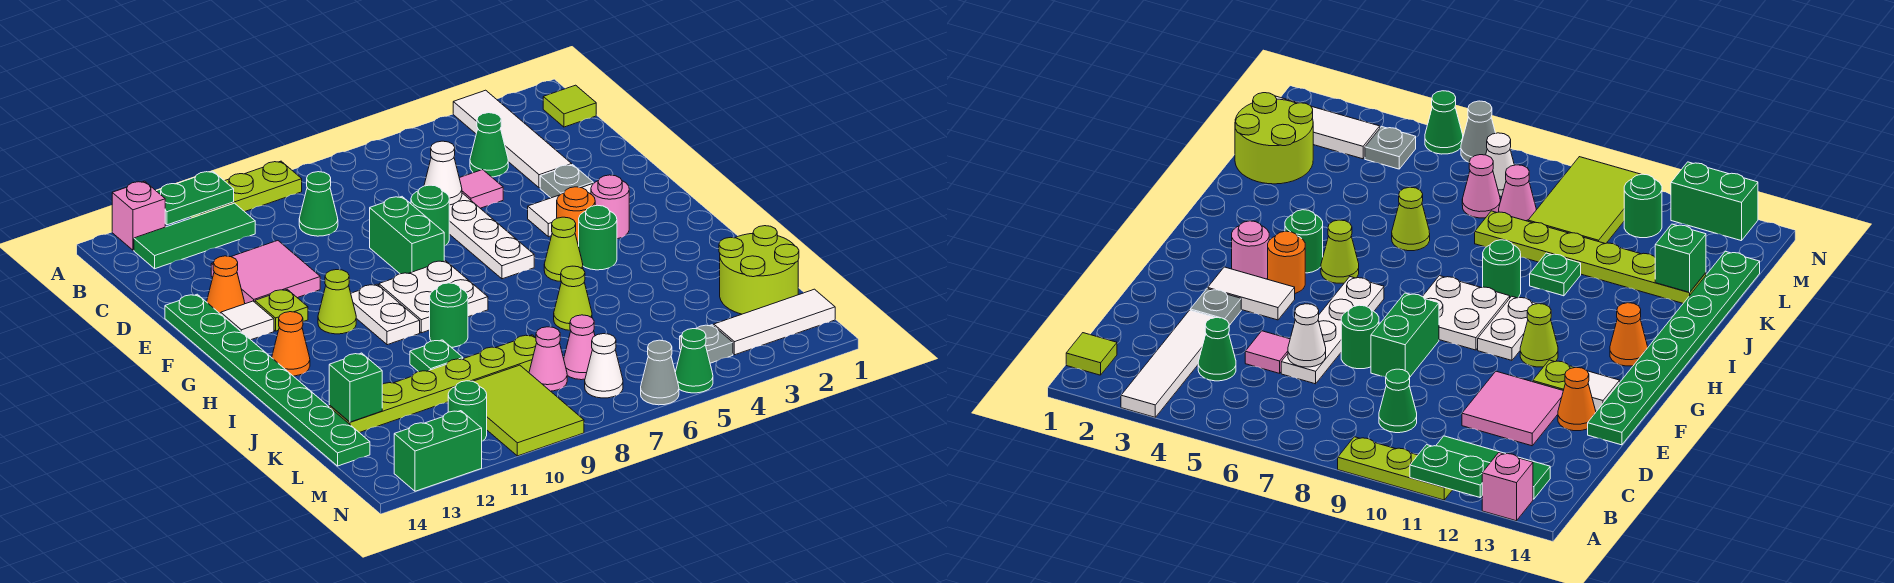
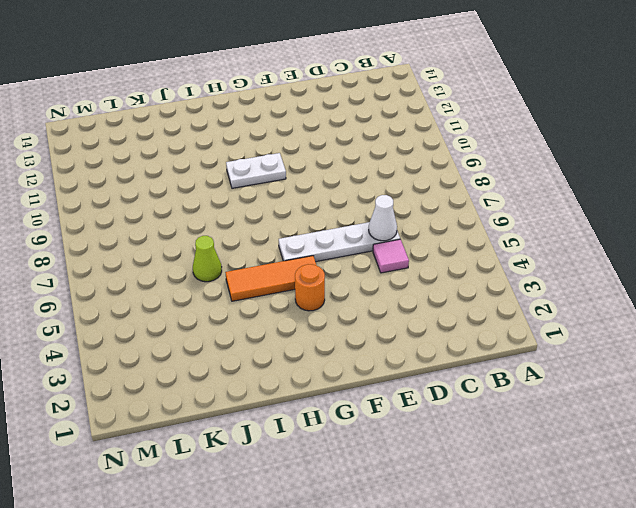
orange 1x3 tile [225,256,316,301] -> lime 1x1 cone [544,217,583,282]
none -> white 1x4 tile [453,90,572,188]
none -> lime 1x3 plate [190,161,302,218]
none -> pink 1x1 brick [112,181,165,250]
none -> lime 1x1 tile [543,85,596,127]

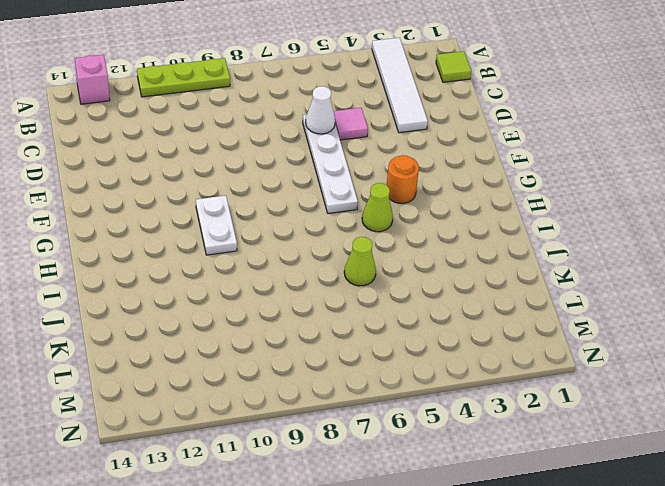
none -> green 1x3 tile [134,203,255,269]
none -> green 1x1 cone [470,113,508,177]
none -> green 1x1 cone [299,172,338,236]
none -> pink 2x2 tile [211,241,320,304]

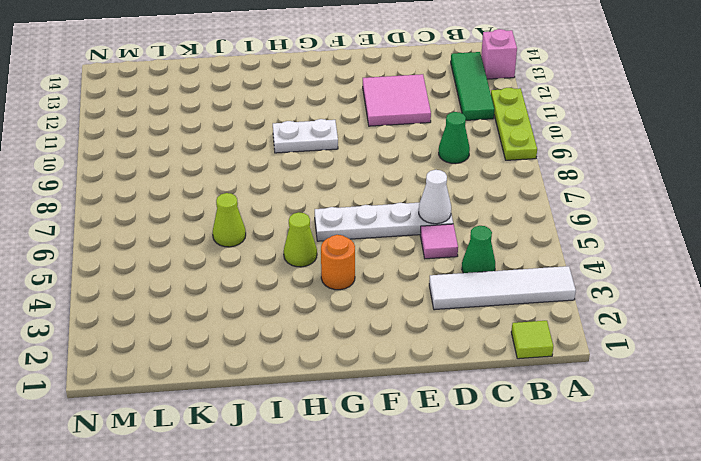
none -> grey 1x1 plate [540,165,593,198]
none -> green 1x1 round brick [411,185,449,246]
none -> green 1x2 brick [370,197,444,274]
none -> orange 1x1 cone [207,256,245,314]

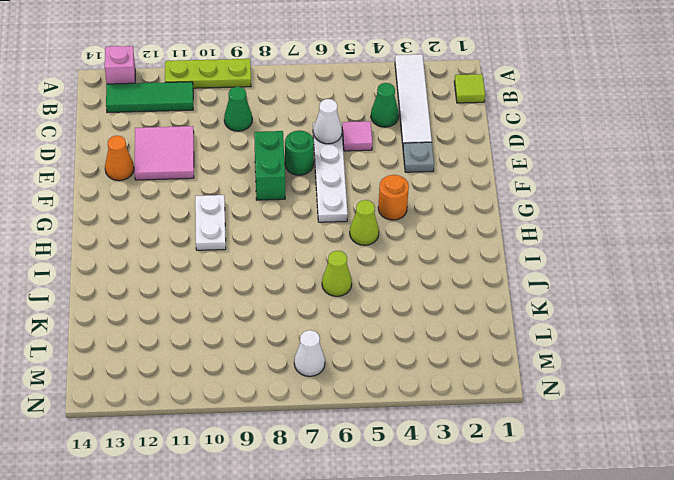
none -> green 1x8 plate [165,294,370,466]
none -> white 1x2 tile [528,183,594,237]
none -> lime 1x1 plate [255,289,308,331]
none -> white 1x1 tile [221,301,274,340]

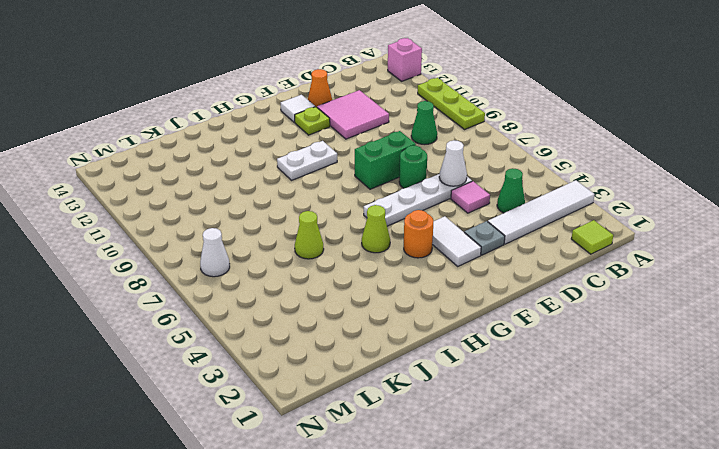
none -> green 1x3 tile [134,203,255,269]
none -> green 1x8 plate [165,294,370,466]
none -> pink 1x1 round brick [591,175,629,239]
none -> white 2x2 plate [379,261,488,333]

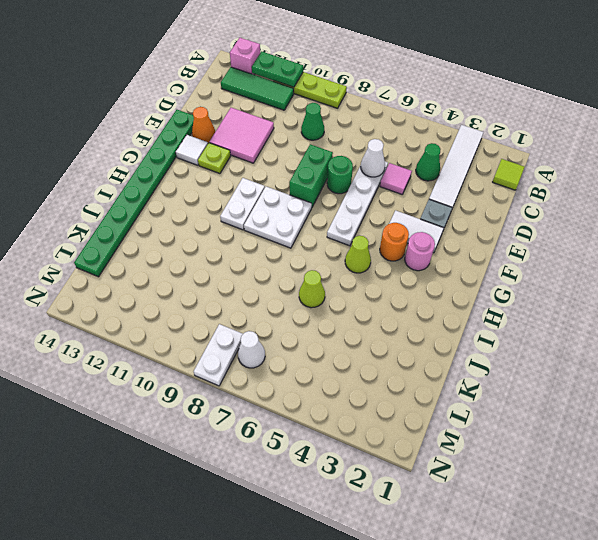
white 1x2 plate [194,324,243,386] -> none
none -> lime 1x1 cone [318,270,356,334]
none -> green 1x1 round brick [579,205,617,270]
none -> orange 1x1 cone [272,312,310,376]
none -> green 1x1 round brick [430,283,468,347]

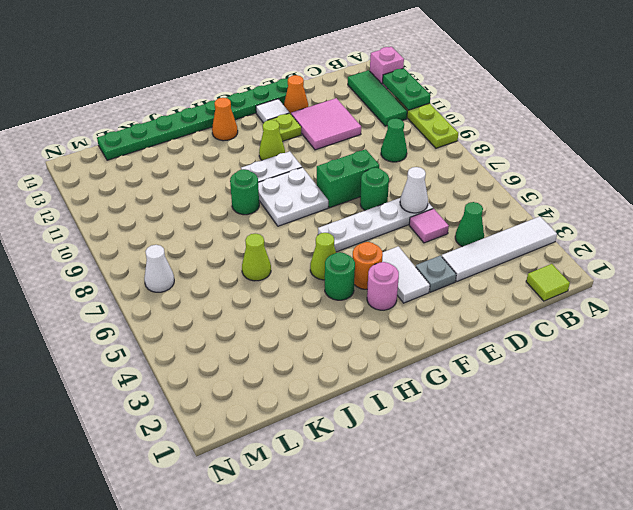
none -> green 1x1 plate [410,340,463,372]
none -> lime 2x2 round brick [719,226,799,314]
none -> lime 1x6 plate [329,335,537,433]
none -> pink 1x1 cone [564,315,595,380]

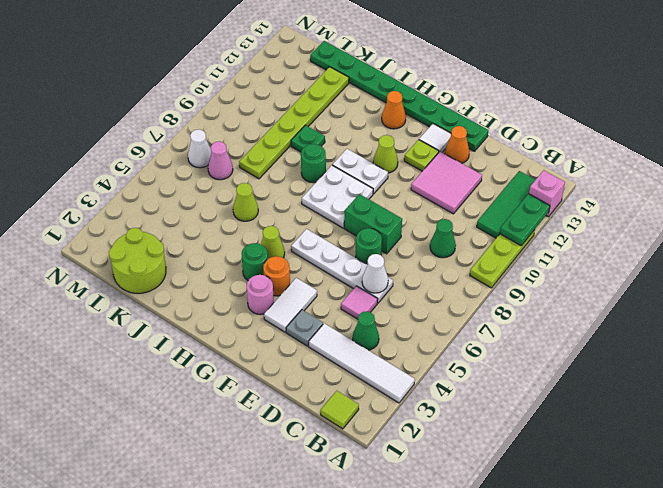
none -> pink 1x1 cone [529,327,567,391]
none -> lime 2x3 tile [473,365,584,456]
none -> white 1x3 tile [714,289,835,355]
none -> grey 1x1 plate [680,325,733,363]

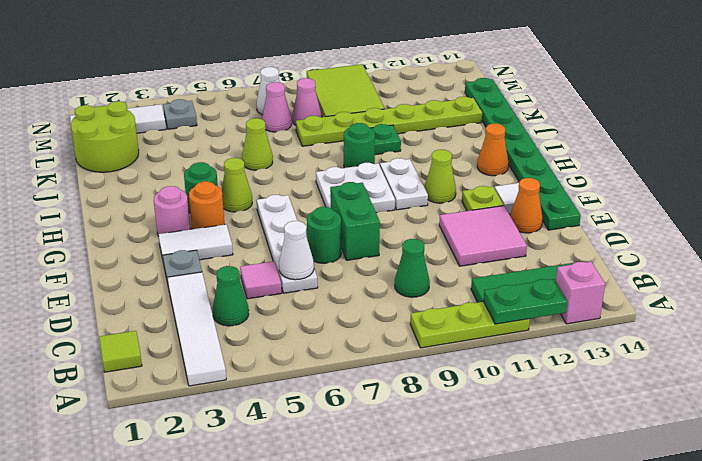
none -> green 1x1 round brick [448,381,487,441]
none -> green 1x1 cone [675,329,713,393]
none -> grey 1x1 cone [641,340,679,405]
none -> green 1x2 brick [394,411,482,491]

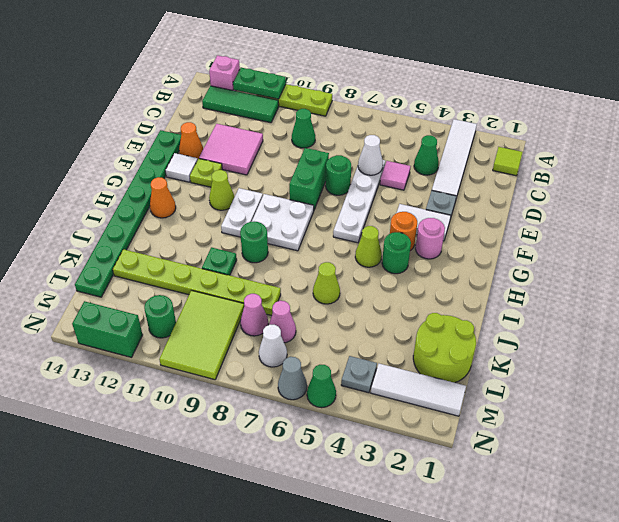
none -> green 1x1 brick [329,353,382,422]

